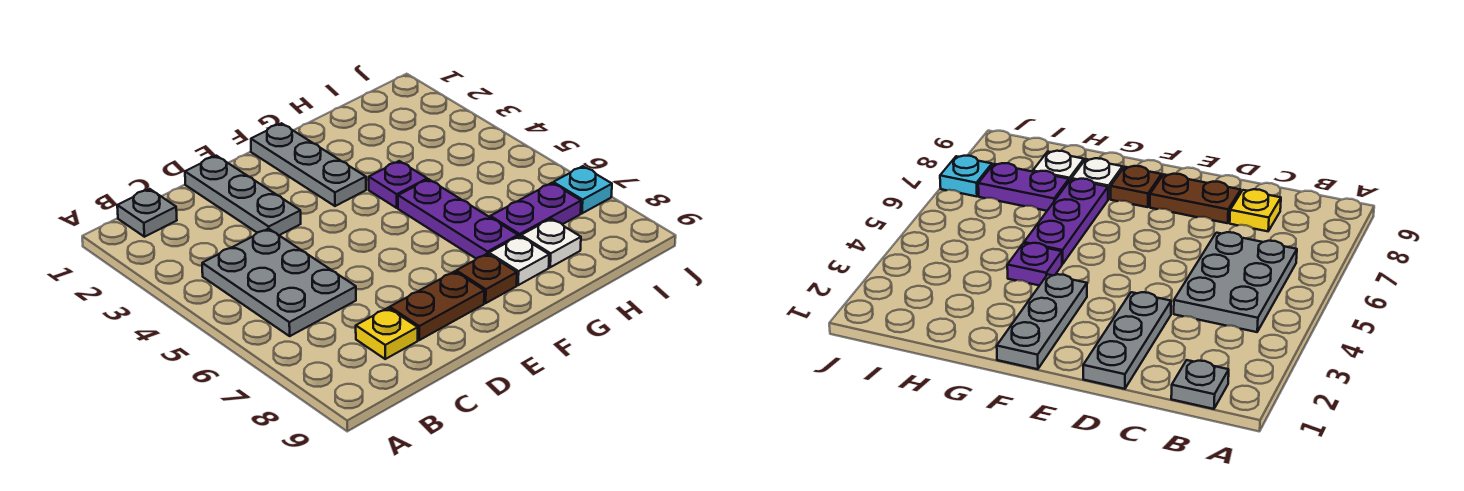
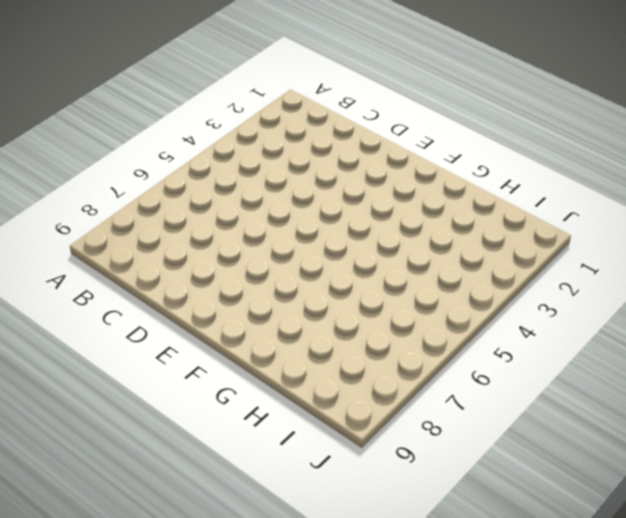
none -> grey 1x1 plate [117,189,177,237]
none -> grey 2x3 plate [202,228,356,336]
none -> yellow 1x1 plate [356,308,418,359]

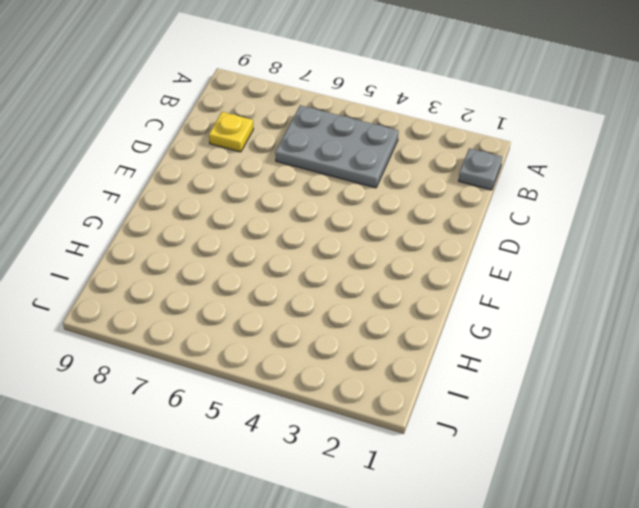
none -> grey 1x3 plate [185,156,301,235]
none -> brown 1x2 plate [390,271,484,340]
none -> grey 1x3 plate [251,123,366,206]

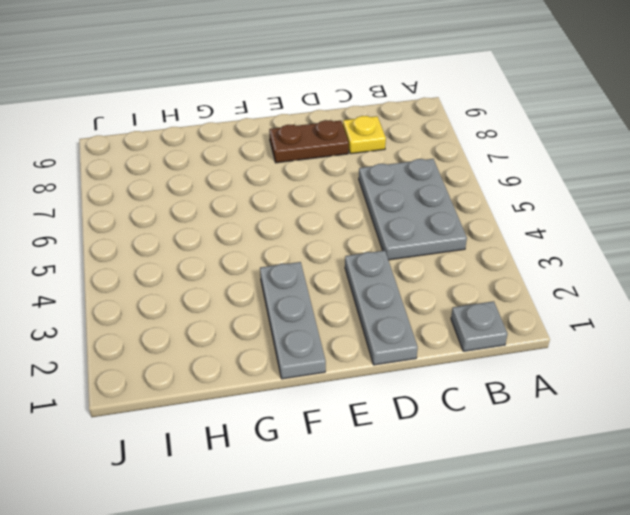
none -> brown 1x1 plate [456,254,517,303]
none -> purple 1x1 plate [369,161,427,208]
none -> purple 1x3 plate [398,179,518,259]

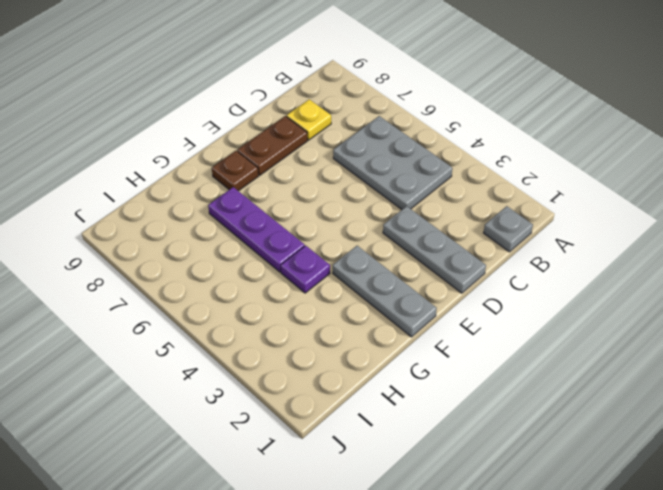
none -> white 1x1 plate [489,236,549,285]
none -> purple 1x2 plate [490,183,581,236]
none -> white 1x1 plate [521,219,581,267]

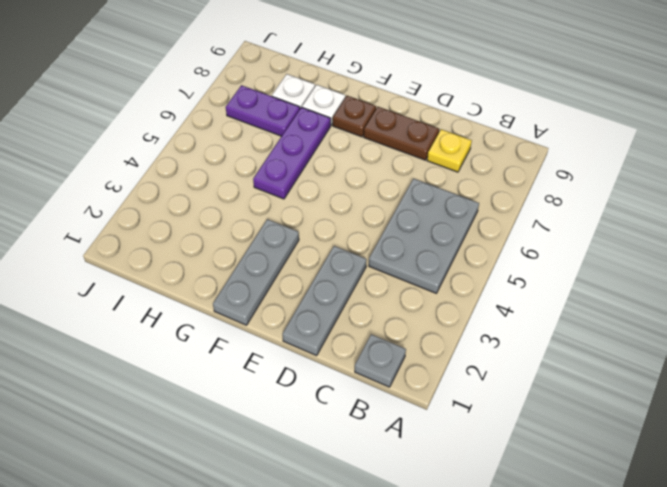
none -> purple 1x1 plate [369,161,427,208]
none -> cyan 1x1 plate [553,166,612,213]

